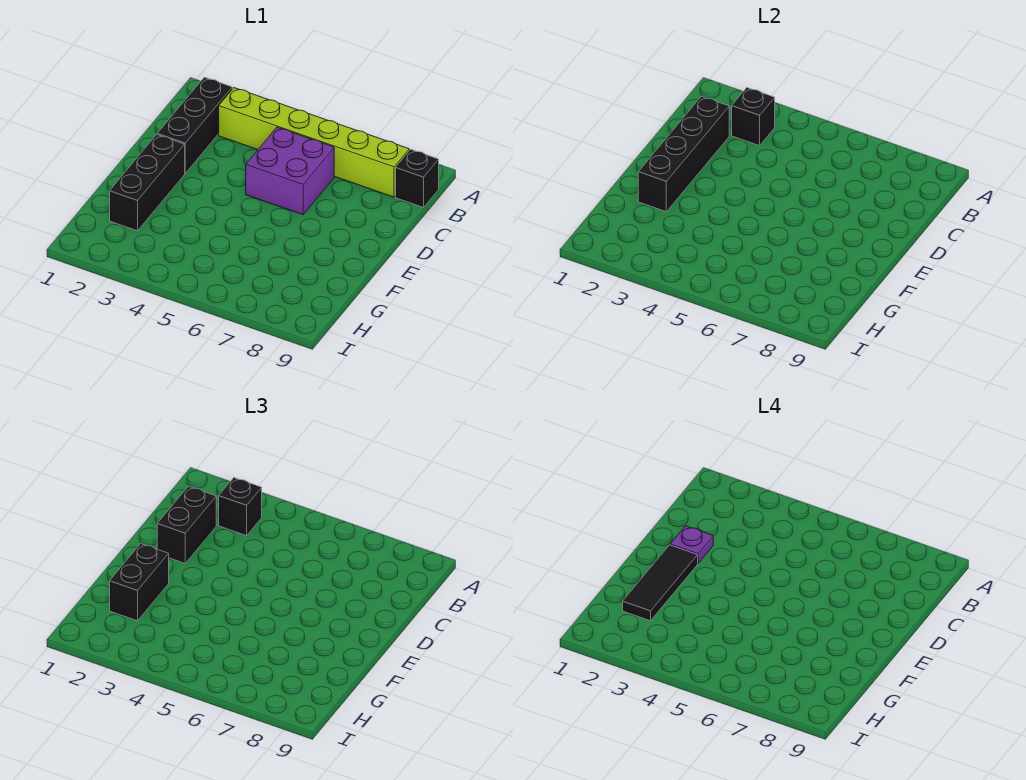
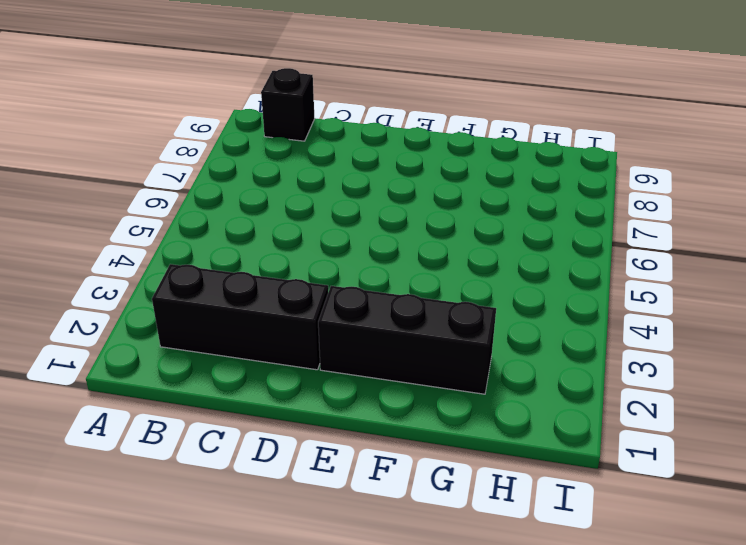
none -> lime 1x6 brick [219,88,409,197]
none -> purple 2x2 brick [246,127,334,215]
none -> black 1x1 brick [732,88,775,146]

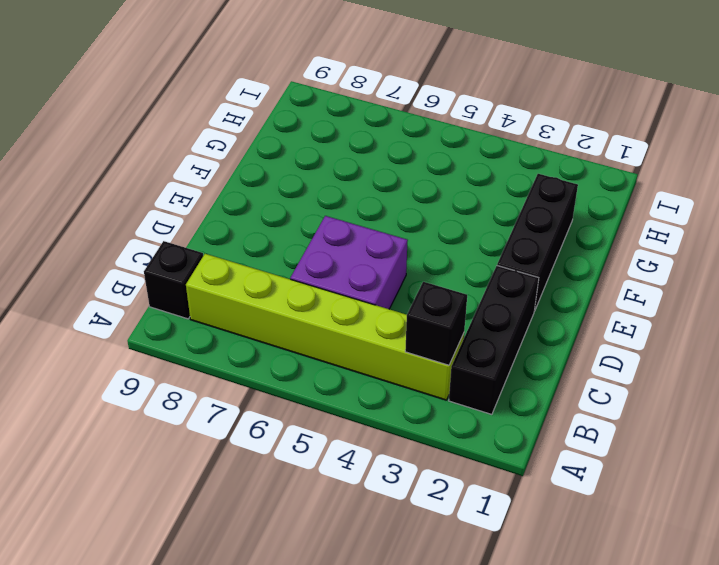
none -> black 1x4 brick [638,96,729,211]
none -> black 1x1 brick [219,478,262,536]
none -> black 1x2 brick [157,486,216,563]

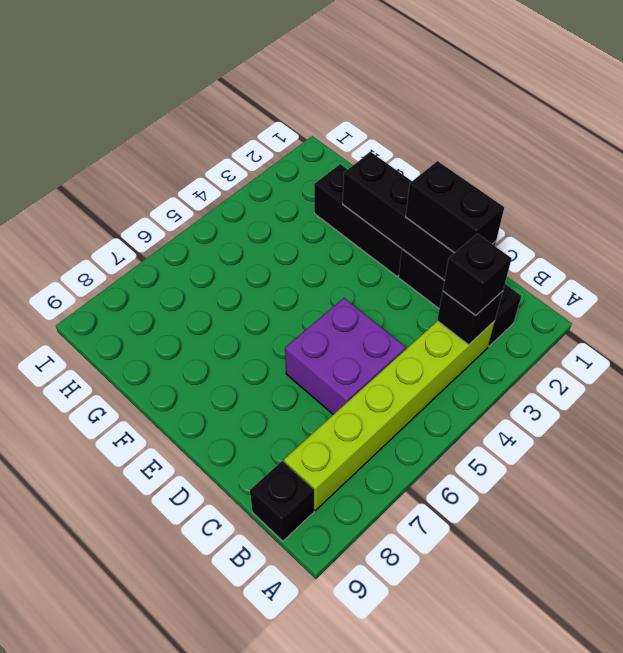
none -> black 1x2 brick [110,544,169,621]
none -> purple 1x1 plate [670,526,713,563]
none -> black 1x3 tile [623,545,698,621]

